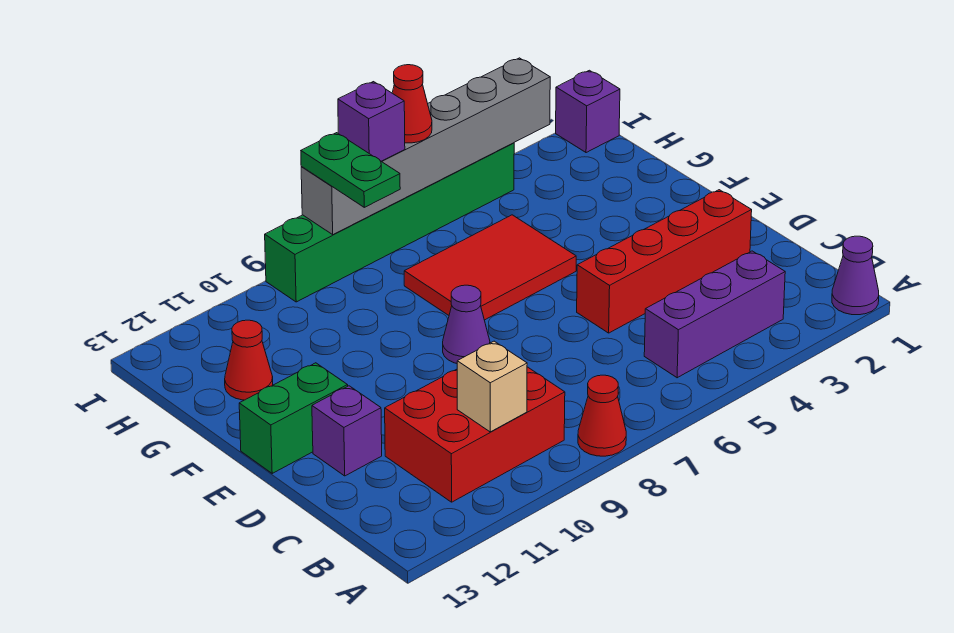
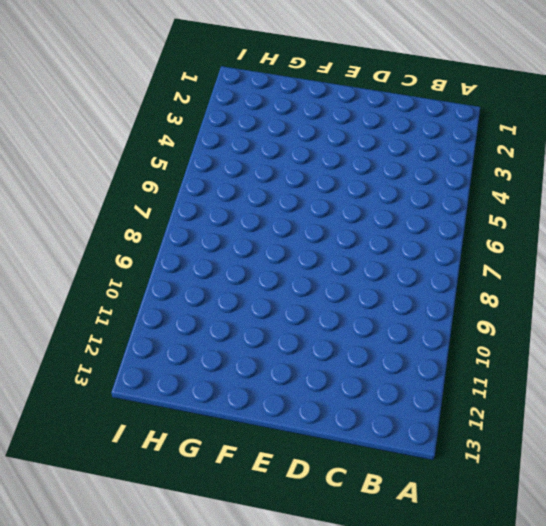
none -> purple 1x1 cone [832,236,879,315]
none -> red 1x1 cone [578,375,626,456]
none -> purple 1x3 brick [644,251,785,378]

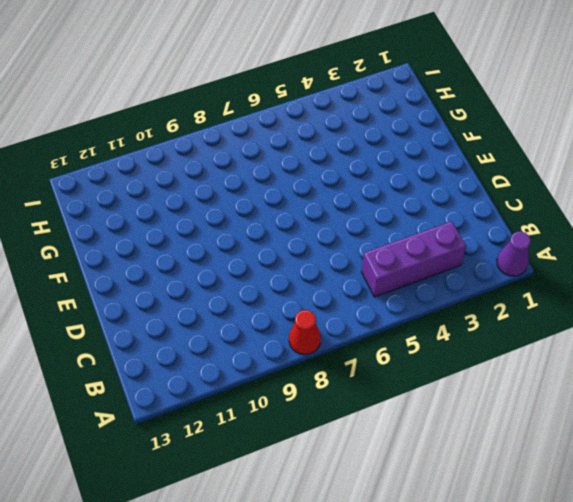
none -> red 2x3 brick [385,367,565,502]
none -> red 1x4 brick [577,190,752,333]
none -> purple 1x1 brick [312,386,382,476]

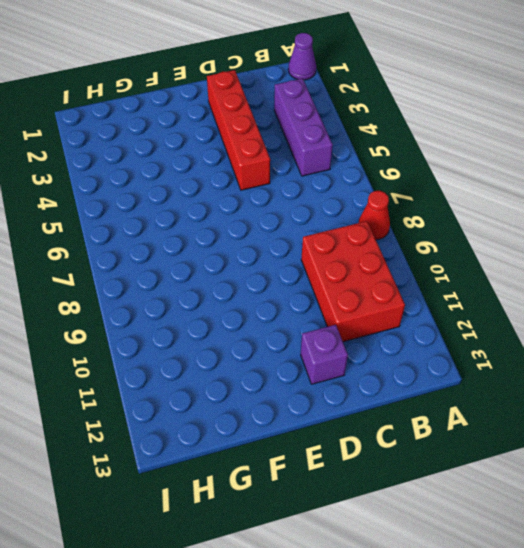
none -> purple 1x1 cone [443,285,490,363]
none -> green 1x2 brick [239,363,348,473]
none -> red 2x3 tile [404,215,576,320]

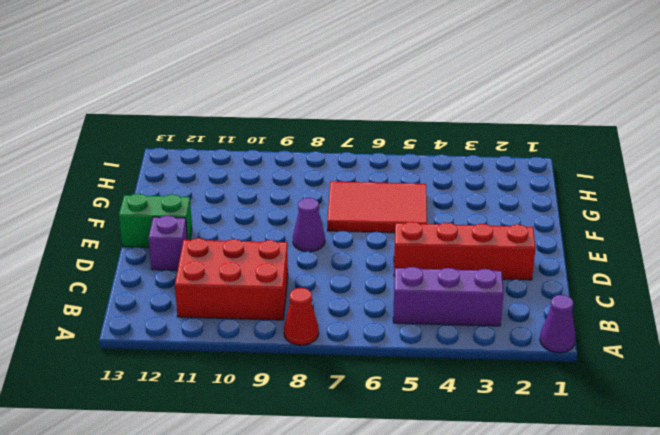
none -> red 1x1 cone [225,320,273,400]
none -> purple 1x1 brick [556,70,620,153]
none -> green 1x6 brick [265,143,514,302]

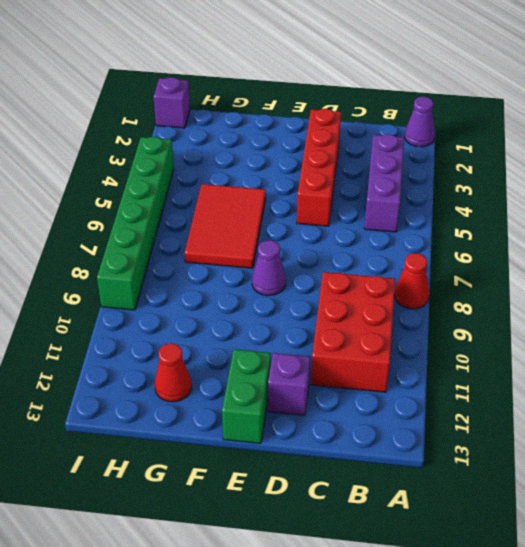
none -> tan 1x1 brick [457,341,527,432]
none -> grey 1x6 brick [301,58,550,235]
none -> green 1x2 plate [301,133,400,207]

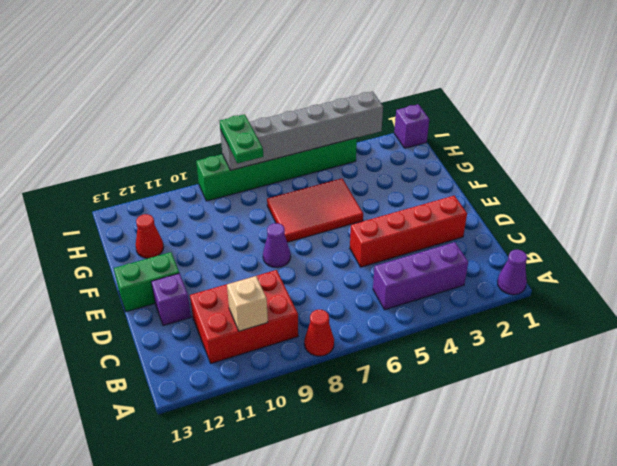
none -> red 1x1 cone [392,65,432,143]
none -> purple 1x1 brick [338,82,405,161]

